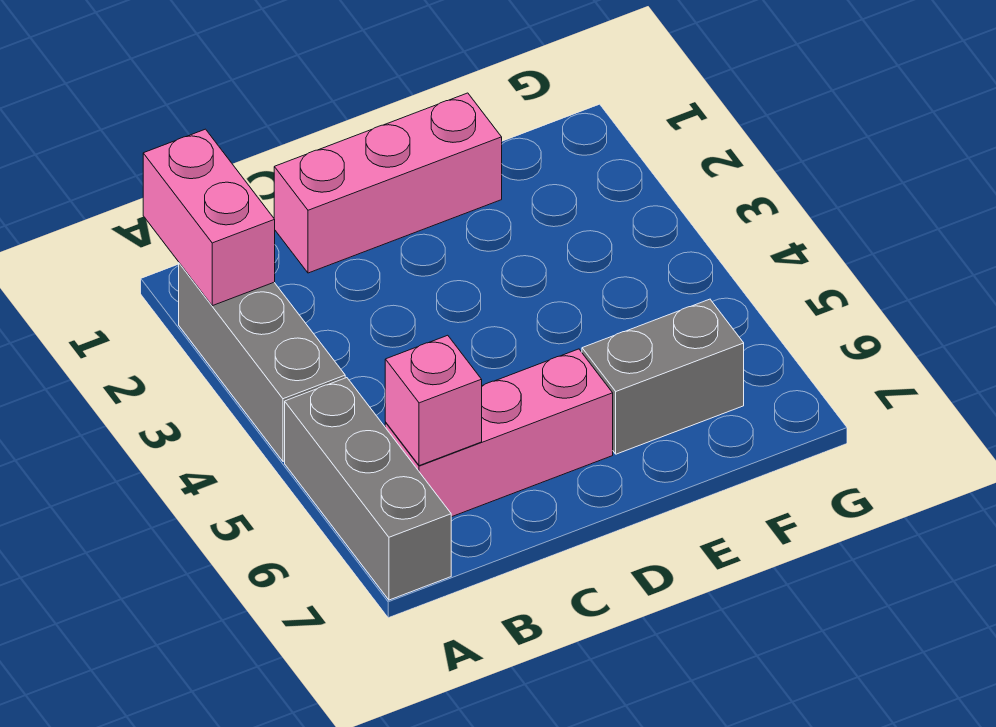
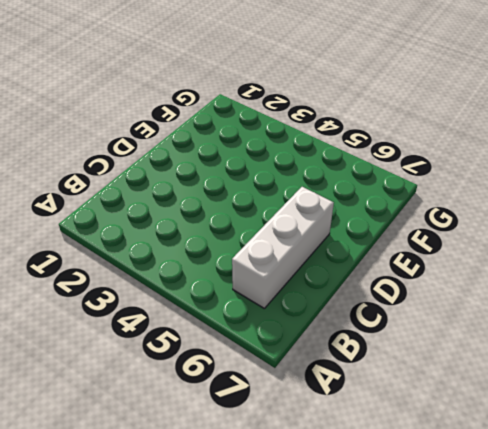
white 1x3 brick [232,187,334,309] -> pink 1x3 brick [385,349,613,517]
none -> grey 1x3 brick [179,263,345,461]
none -> grey 1x3 brick [285,378,451,600]

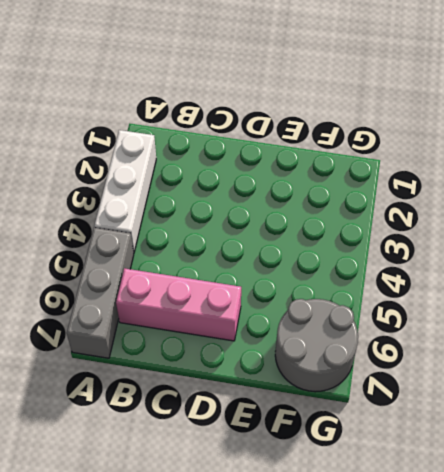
white 1x3 brick [94,130,156,253] -> grey 1x3 brick [179,263,345,461]
grey 2x2 round brick [275,299,358,392] -> grey 1x2 brick [582,299,744,454]
none -> pink 1x3 brick [274,93,502,273]
none -> pink 1x2 brick [143,129,275,306]

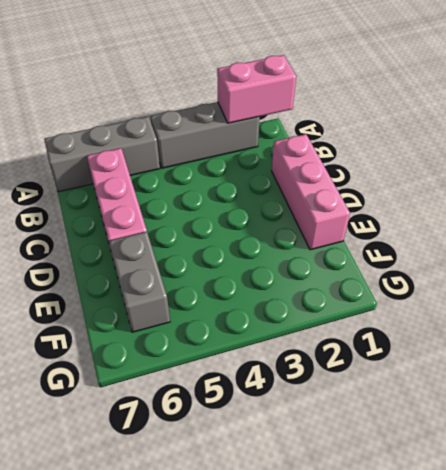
none -> pink 1x1 brick [385,335,482,466]

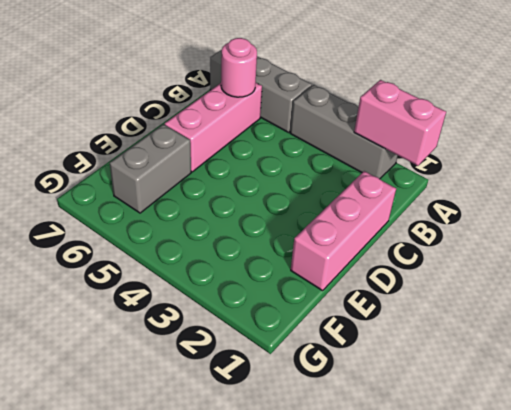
pink 1x1 round brick [221,38,257,97] -> pink 1x1 brick [385,335,482,466]

